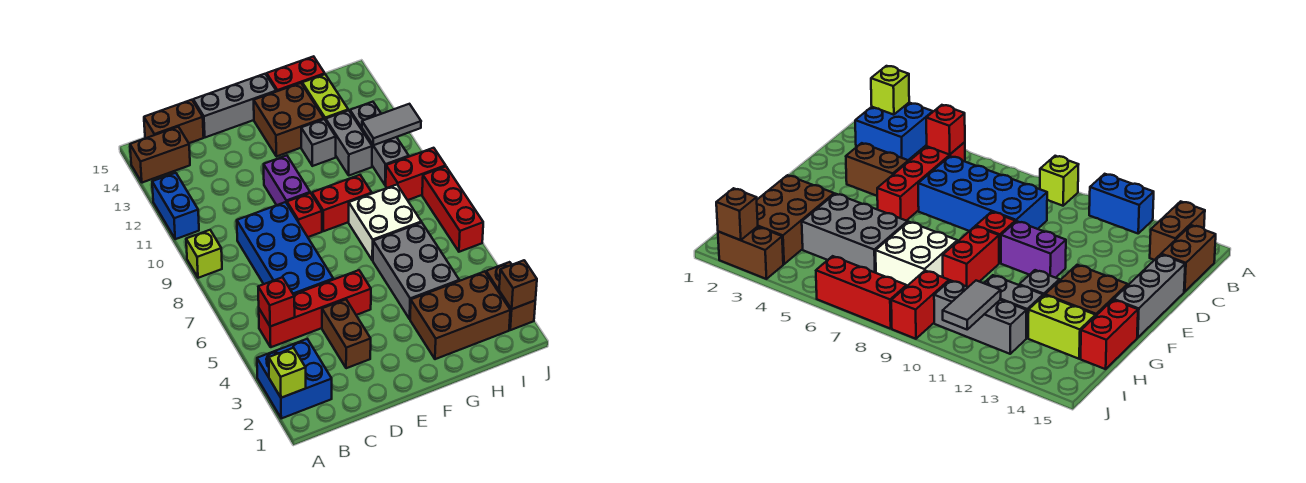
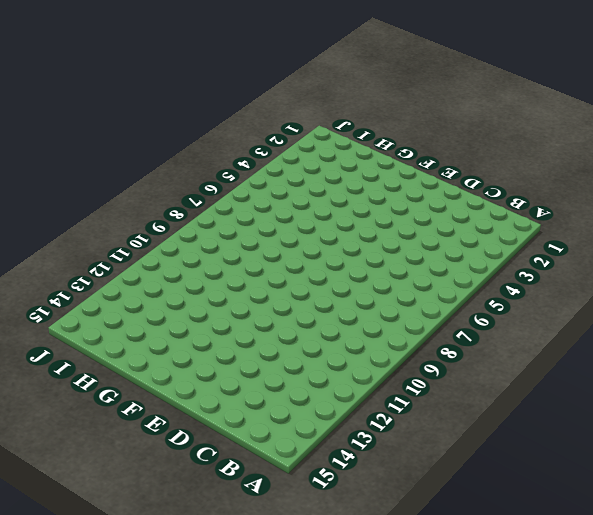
none -> blue 2x2 brick [257,339,332,418]
none -> lime 1x1 brick [186,230,222,278]
none -> blue 1x2 brick [152,173,199,239]

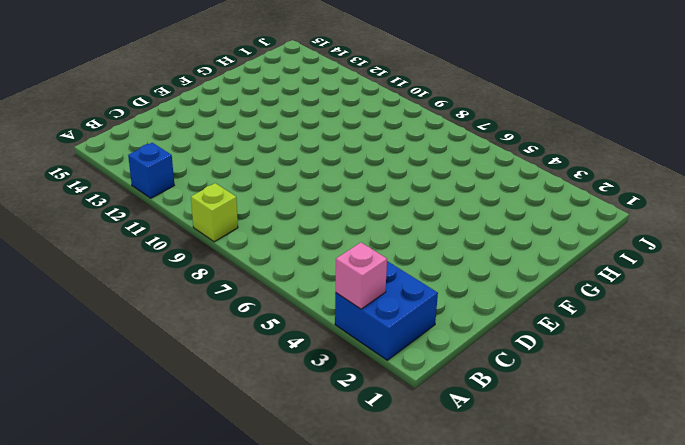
pink 1x1 brick [336,243,387,309] -> none
blue 1x1 brick [128,143,174,198] -> blue 1x2 brick [152,173,199,239]
none -> brown 1x2 brick [130,127,190,183]
none -> red 1x4 brick [259,270,371,347]
none -> brown 1x2 brick [144,100,204,143]

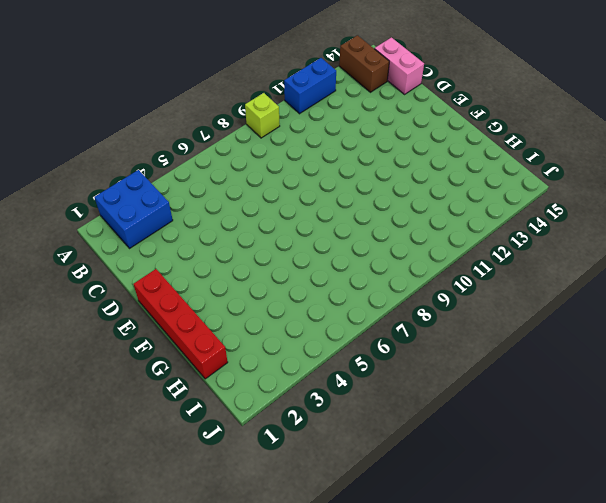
pink 1x2 brick [375,37,424,94] -> brown 1x2 brick [144,100,204,143]
red 1x4 brick [133,269,228,379] -> red 1x4 brick moved to [259,270,371,347]
none -> blue 2x4 brick [237,202,333,295]
none -> brown 1x2 brick [322,300,371,368]
none -> grey 1x3 brick [193,74,276,137]

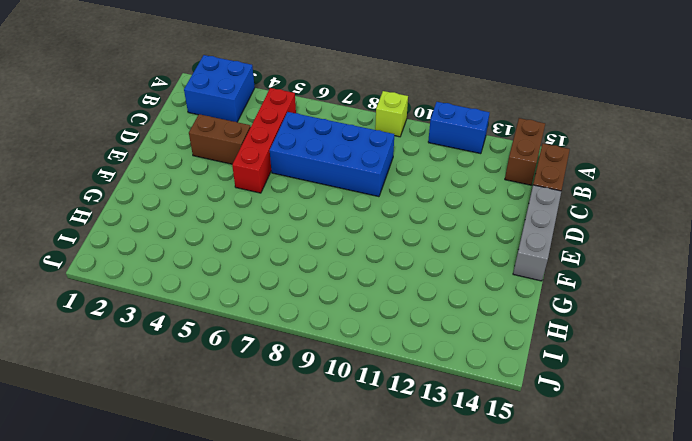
none -> red 1x1 brick [287,193,322,237]
none -> purple 1x2 brick [264,155,310,205]
none -> red 1x2 brick [312,175,372,231]

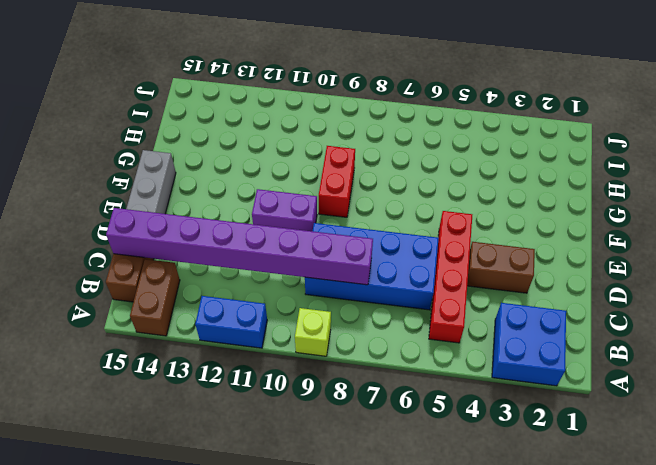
purple 1x8 brick [106,208,373,285] -> none
none -> red 1x1 brick [287,193,322,237]
none -> brown 2x2 brick [254,83,324,157]
none -> brown 2x3 brick [410,271,510,359]

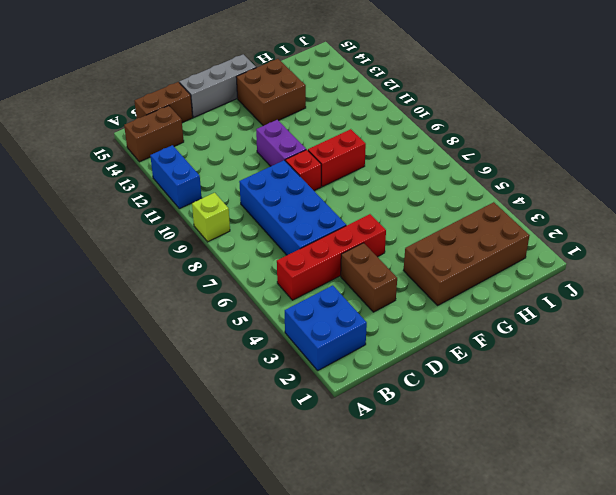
brown 2x4 brick [403,202,530,305] -> brown 2x3 brick [410,271,510,359]
none -> grey 2x3 brick [373,222,459,319]
none -> white 2x2 brick [349,185,421,260]
none -> grey 1x1 brick [301,119,336,166]

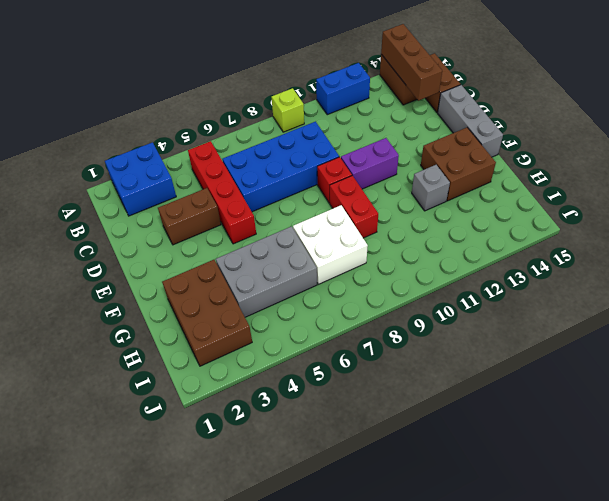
brown 1x3 brick [381,24,442,101] -> none
none -> red 1x2 brick [267,56,325,91]
none -> grey 1x2 brick [326,110,372,175]
none -> lime 1x2 brick [302,74,348,120]

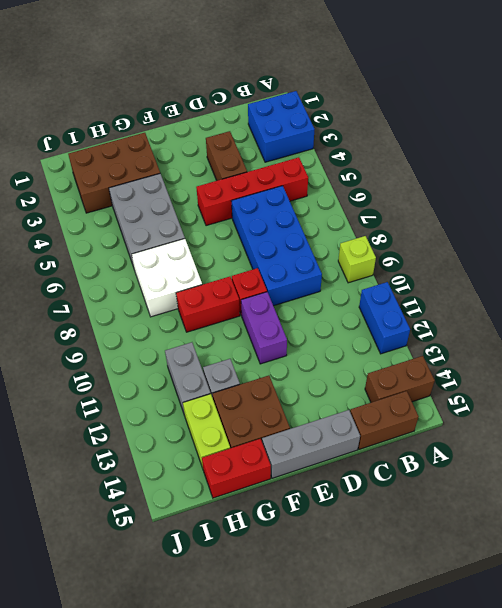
none -> red 1x2 brick [386,148,446,200]
none -> grey 1x3 brick [350,102,409,185]
none -> brown 1x2 brick [486,262,535,330]

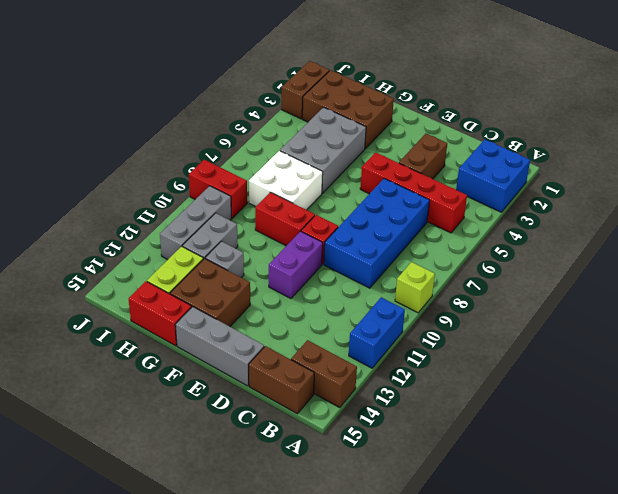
none -> red 1x3 brick [422,167,483,252]
none -> lime 1x1 brick [269,348,306,398]
none -> red 1x1 brick [258,277,295,327]

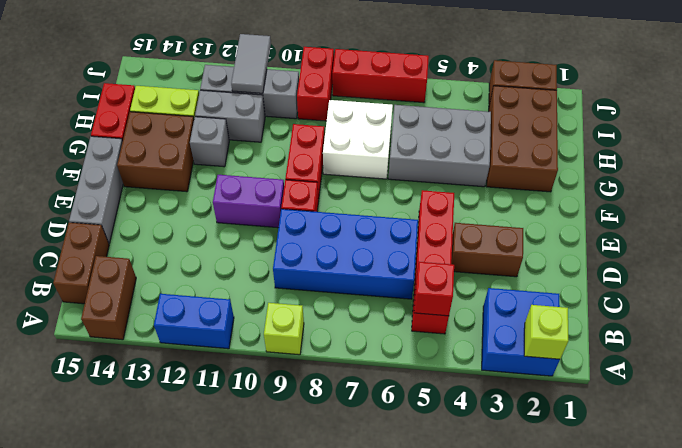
none -> brown 1x1 brick [499,260,537,309]

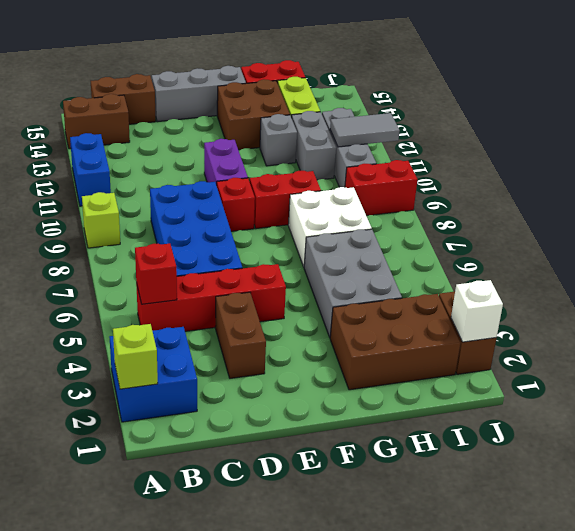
white 1x1 brick [451,280,503,342] -> brown 1x1 brick [499,260,537,309]
none -> red 1x3 brick [422,167,483,252]

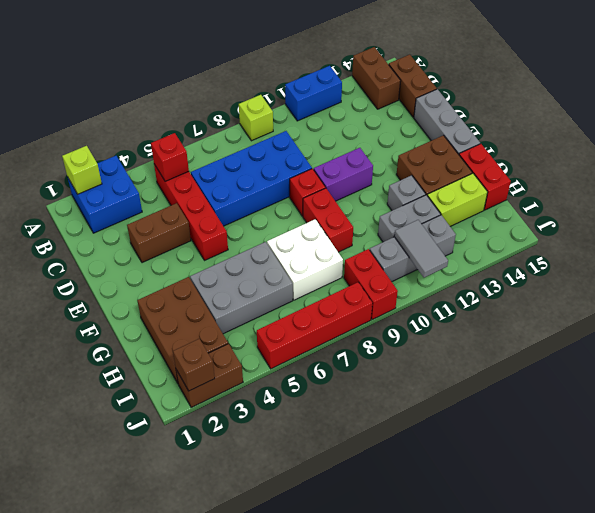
red 1x4 brick [257,282,372,369] -> red 1x3 brick [422,167,483,252]

